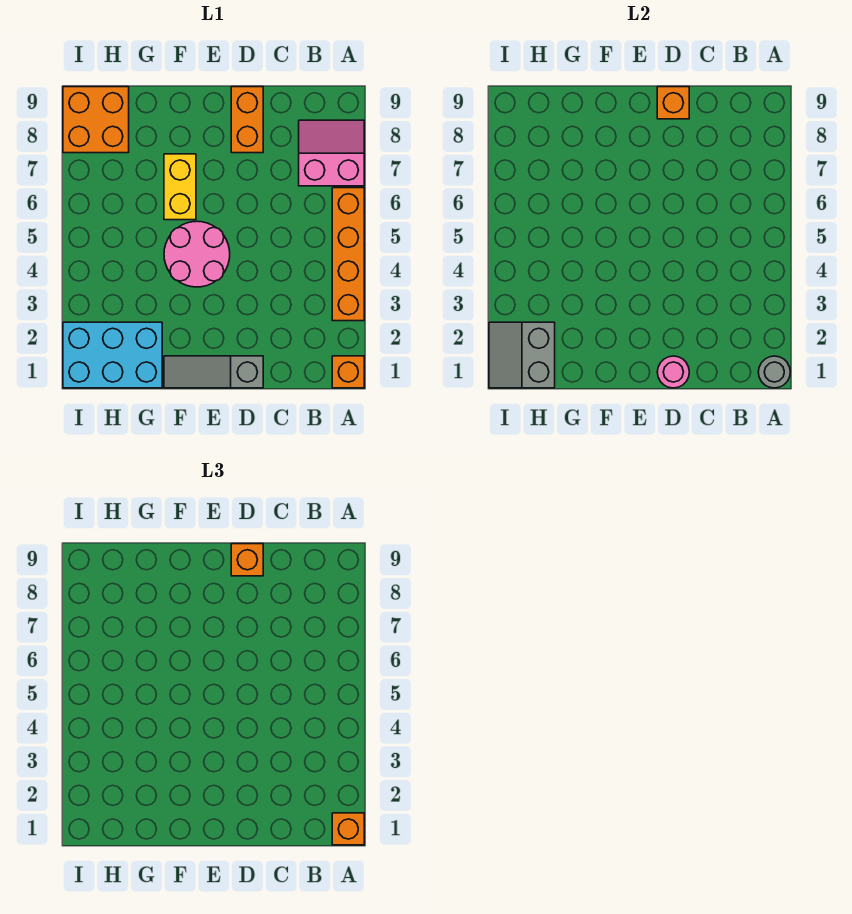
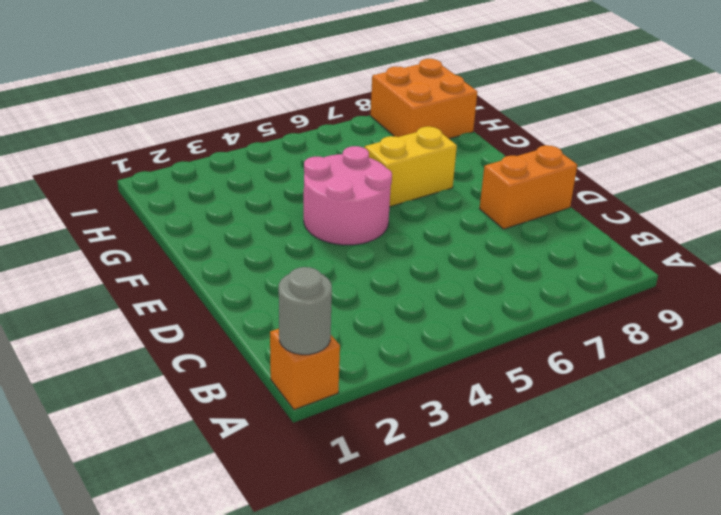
none -> orange 1x4 brick [332,188,364,321]
none -> pink 2x2 slope [299,120,364,186]
none -> grey 1x3 slope [164,356,263,388]

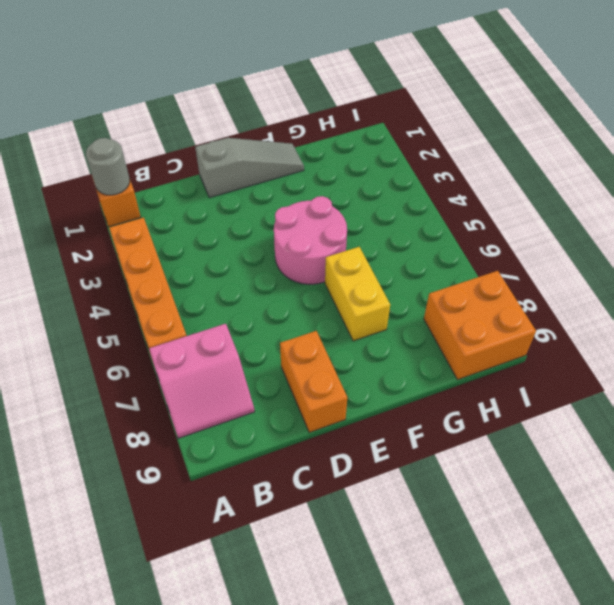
none -> cyan 2x3 brick [63,322,162,388]
none -> pink 1x1 round brick [657,356,689,388]
none -> orange 1x1 brick [657,87,689,119]

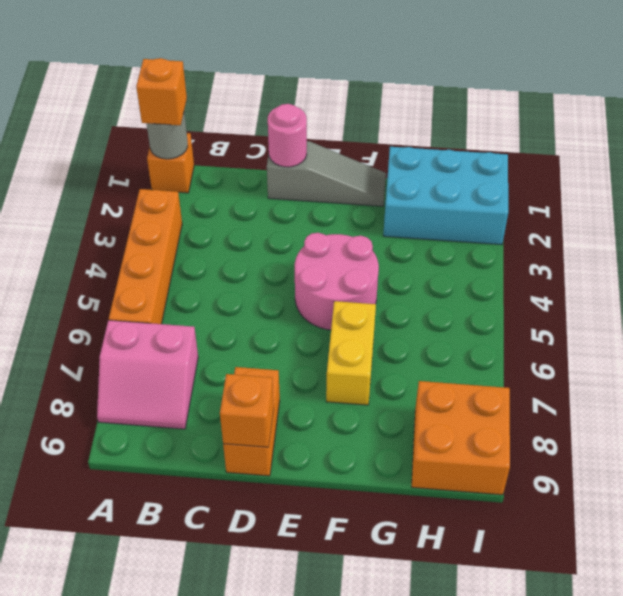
none -> grey 2x2 slope [489,322,555,388]
none -> orange 1x1 brick [231,544,263,576]

